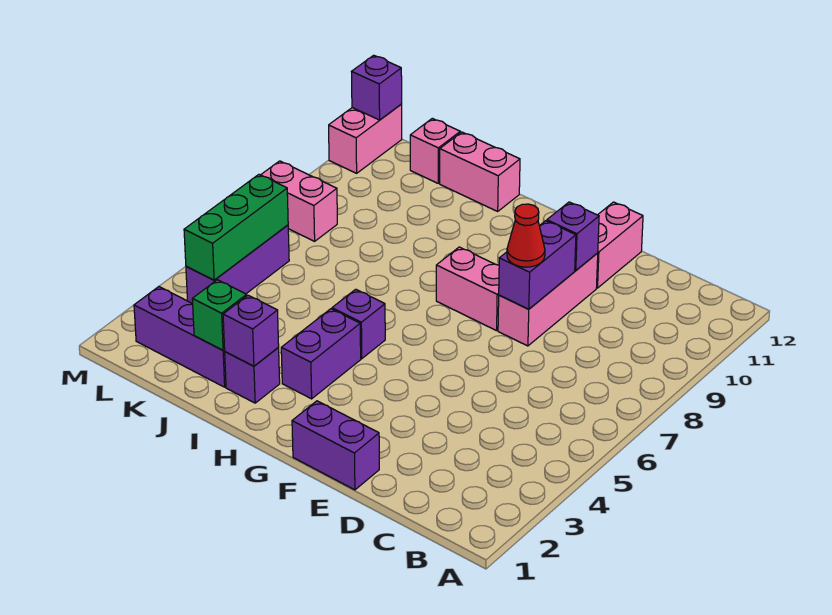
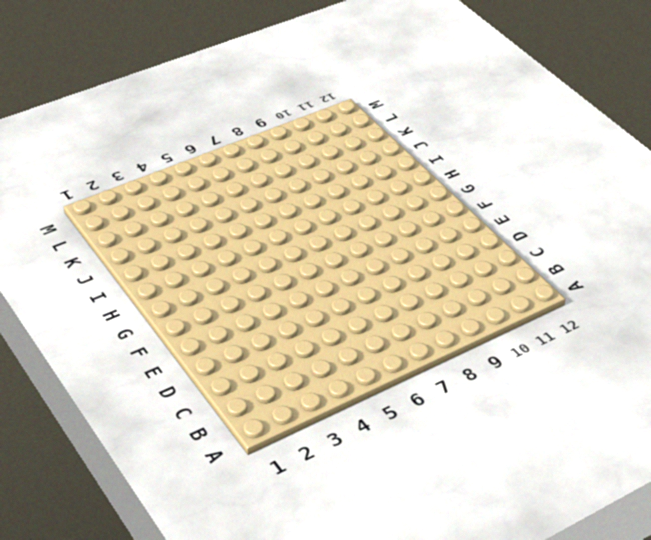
none -> purple 1x2 brick [292,401,379,490]
none -> pink 1x3 brick [498,253,598,346]
none -> pink 1x2 brick [597,202,643,288]

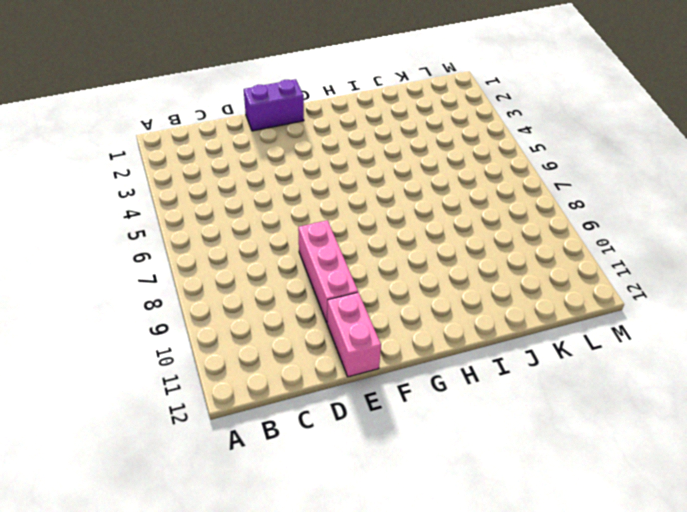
none -> pink 1x2 brick [436,247,499,331]
none -> purple 1x2 brick [281,309,361,399]
none -> purple 1x1 brick [332,289,385,359]

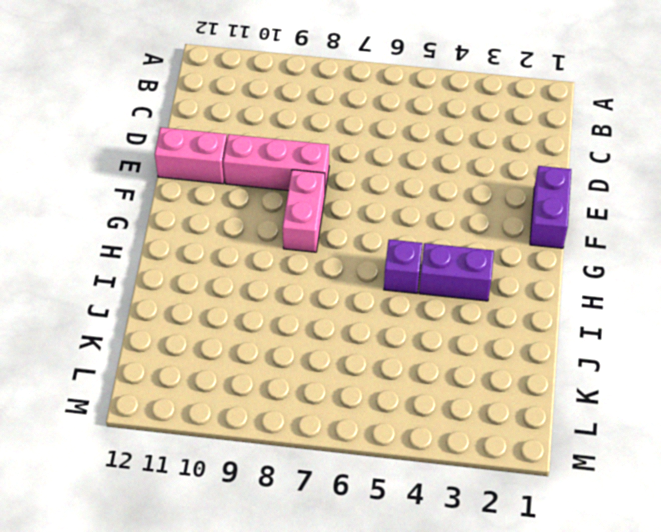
none -> purple 1x1 brick [225,347,280,403]
none -> pink 1x2 brick [440,132,520,211]
none -> purple 1x3 brick [134,287,226,387]

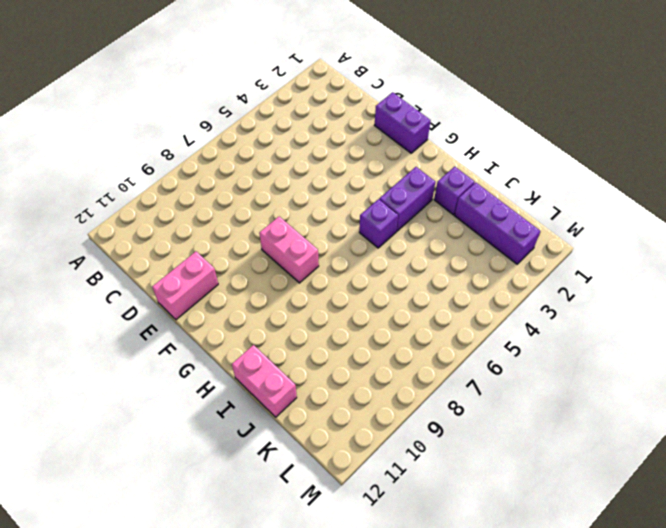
none -> pink 1x3 brick [498,253,598,346]
none -> pink 1x1 brick [410,118,460,183]
none -> purple 1x3 brick [186,225,289,304]

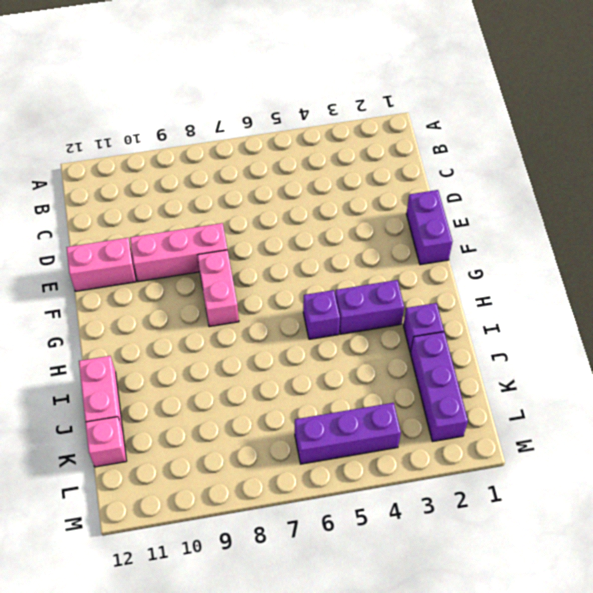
none -> pink 1x2 brick [261,161,337,241]
none -> pink 1x2 brick [329,105,402,173]
none -> purple 1x2 brick [499,221,576,309]

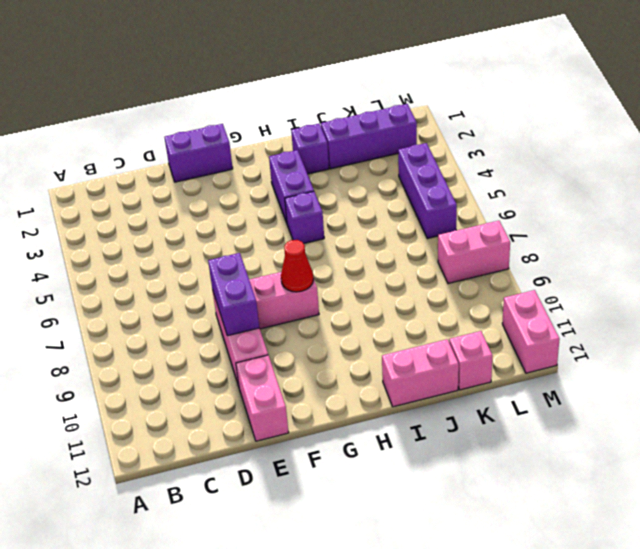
red 1x1 cone [281,240,313,292] -> red 1x1 cone moved to [507,204,545,267]
none -> purple 1x1 brick [547,202,599,271]
none -> purple 1x1 brick [223,295,279,366]
none -> green 1x1 brick [192,280,247,350]

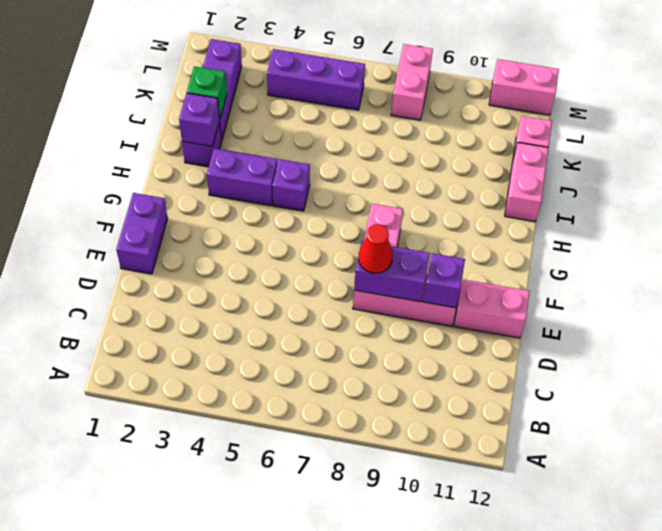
none -> green 1x3 brick [184,175,288,280]
none -> purple 1x1 brick [351,55,402,120]

